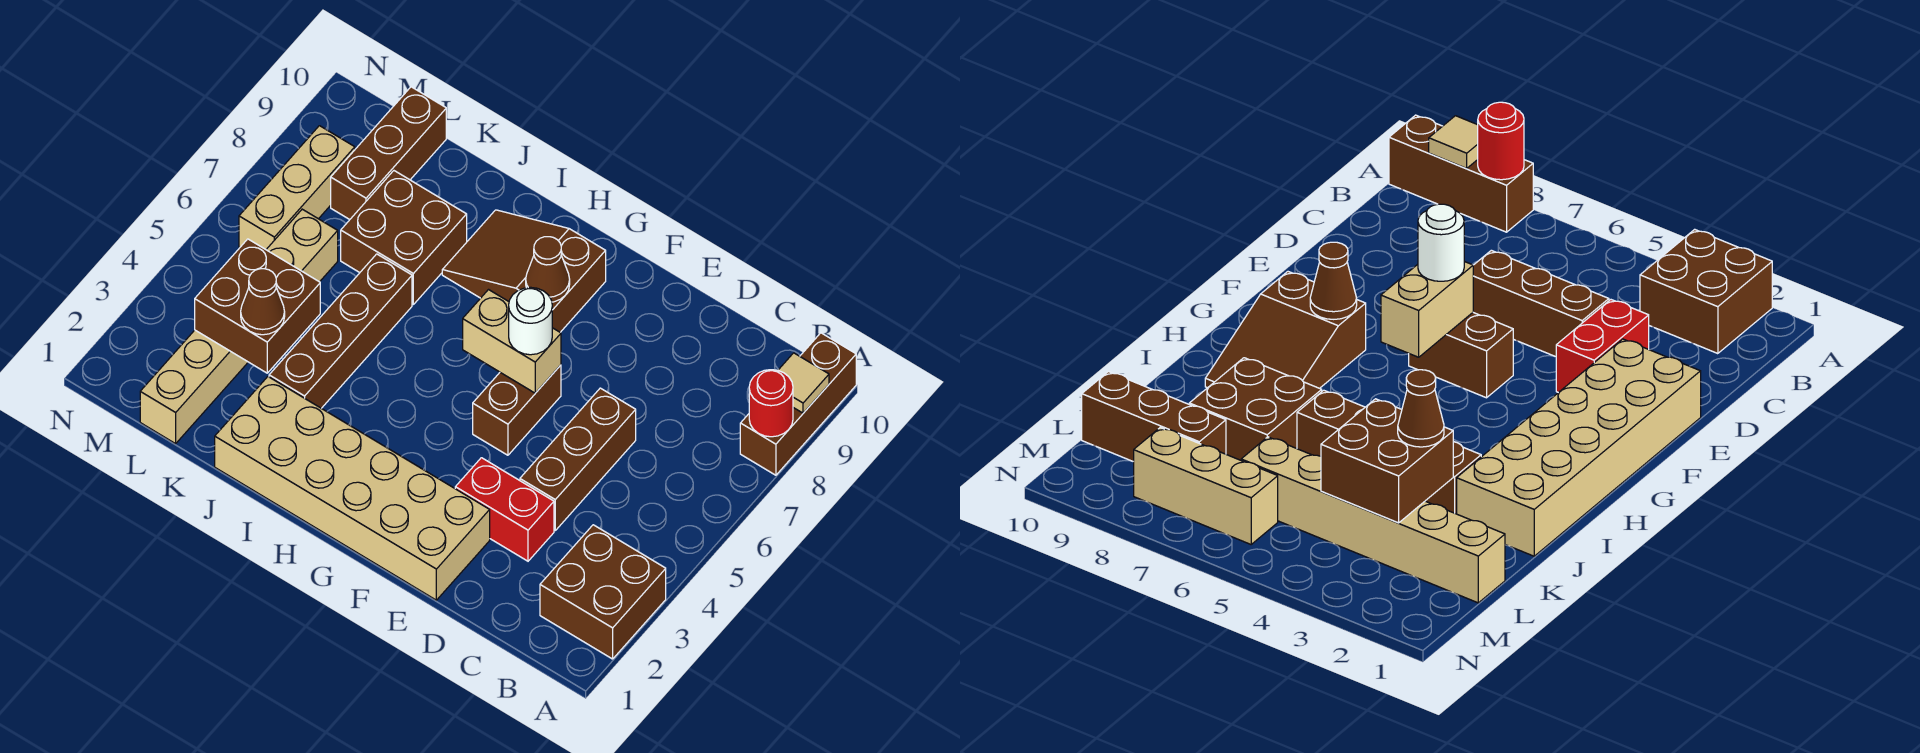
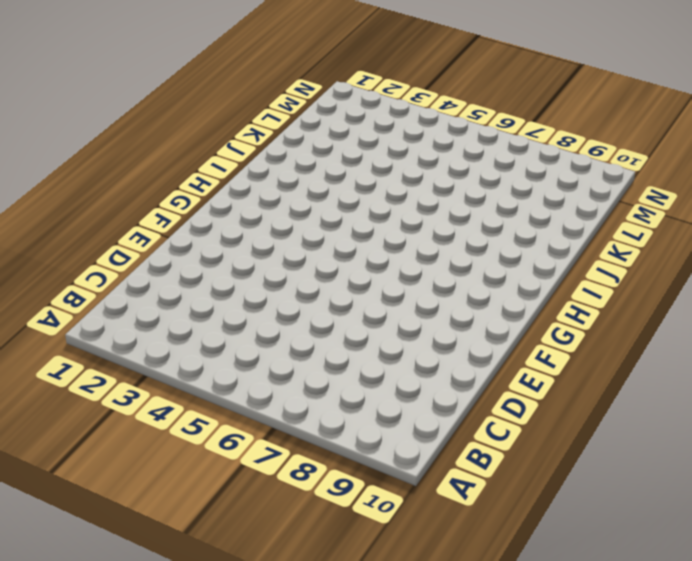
none -> brown 2x2 brick [540,525,666,659]
none -> brown 1x3 brick [740,333,856,475]
none -> red 1x2 brick [455,458,554,561]

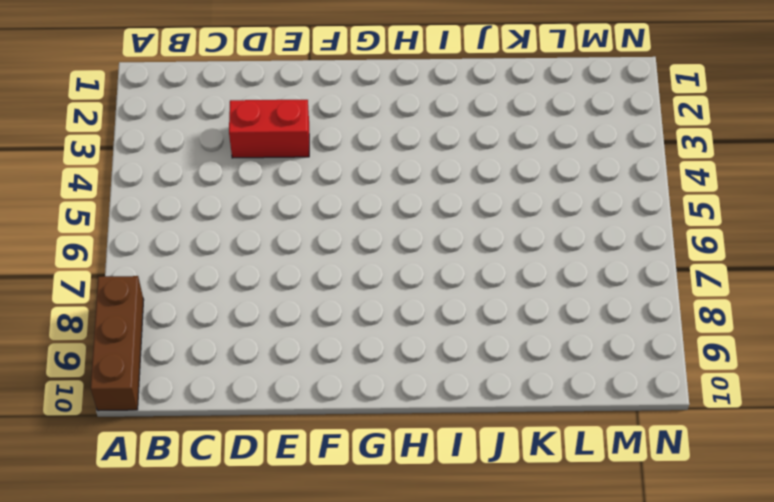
none -> brown 2x2 brick [540,525,666,659]
none -> brown 1x3 brick [520,388,636,530]
none -> tan 2x6 brick [215,377,490,600]

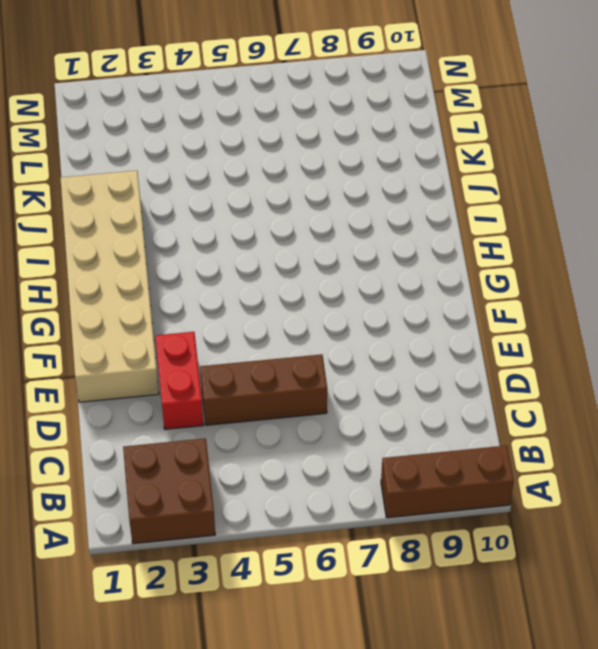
none -> brown 1x2 brick [473,365,561,455]
none -> brown 2x3 slope [442,210,606,332]
none -> brown 1x4 brick [269,254,412,408]

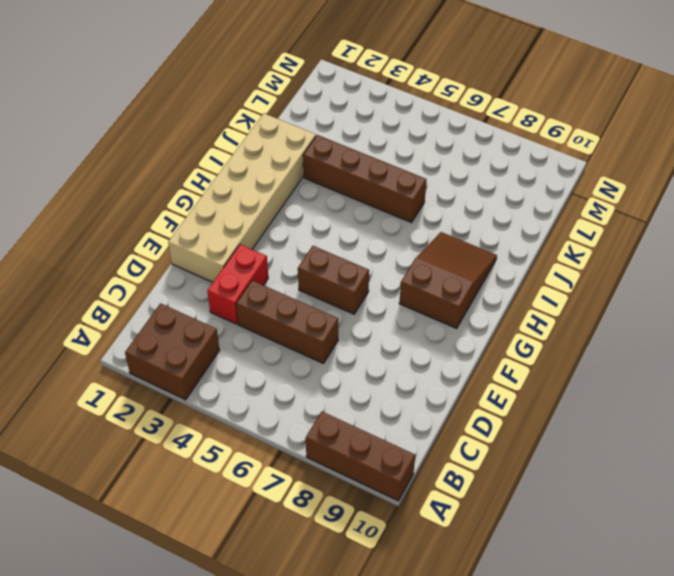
none -> brown 2x2 brick [341,171,467,304]
none -> tan 1x6 brick [140,209,338,444]
none -> brown 1x3 brick [331,87,446,220]

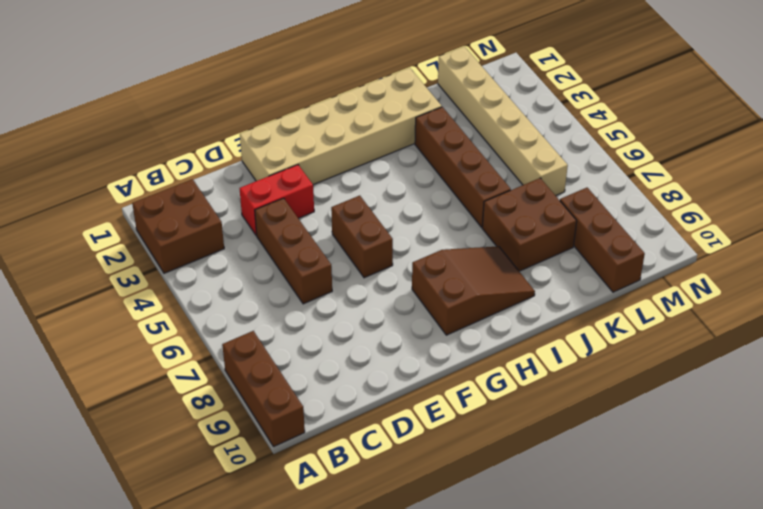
none -> tan 1x3 brick [239,126,355,249]
none -> red 1x1 round brick [749,370,793,437]
none -> tan 1x1 tile [778,353,829,413]

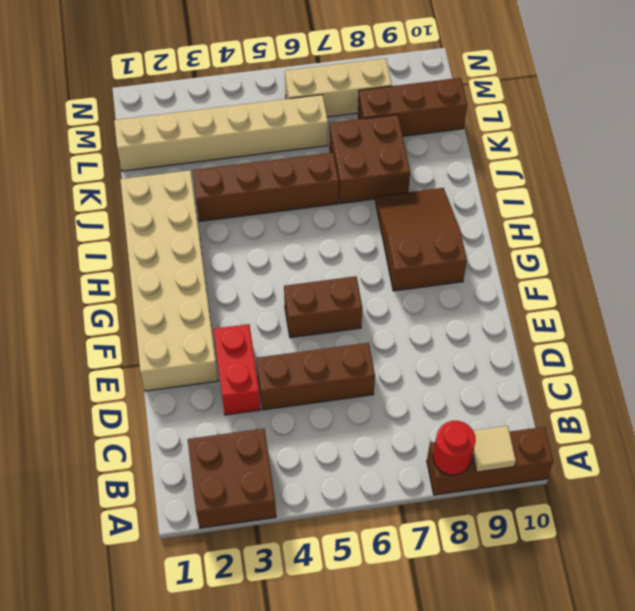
none -> tan 1x2 brick [463,290,561,393]
none -> brown 1x1 cone [526,237,570,302]
none -> brown 2x2 brick [195,239,320,373]

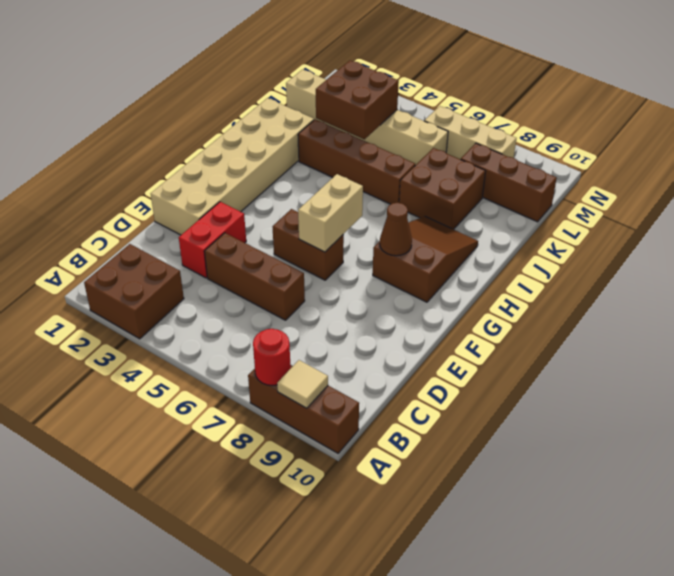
none -> white 1x1 round brick [509,287,552,355]
none -> brown 1x1 cone [241,269,285,335]

